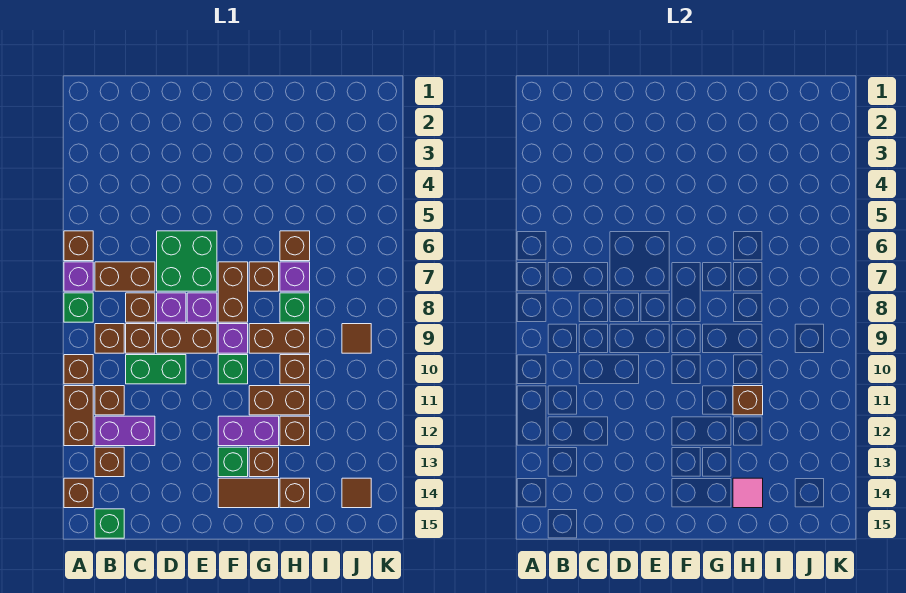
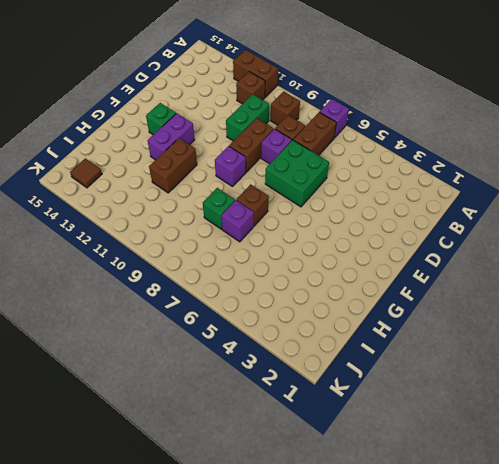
none -> brown 1x1 brick [64,231,93,261]
none -> green 1x1 brick [64,293,93,322]
none -> brown 1x1 brick [64,355,93,384]
none -> brown 1x1 brick [64,478,93,508]

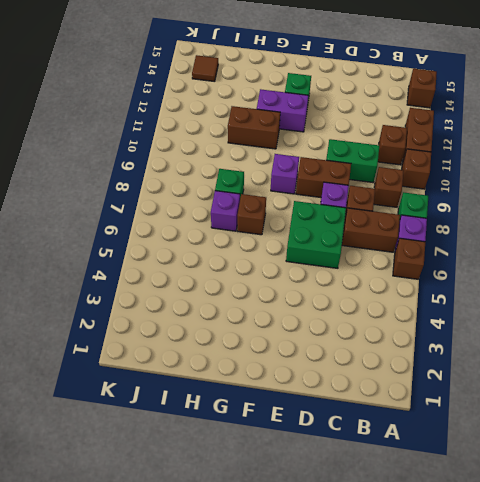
none -> purple 1x2 brick [95,416,155,446]
none -> brown 1x1 brick [95,447,124,477]
none -> green 1x1 brick [95,509,124,538]
none -> brown 1x1 brick [126,324,155,353]

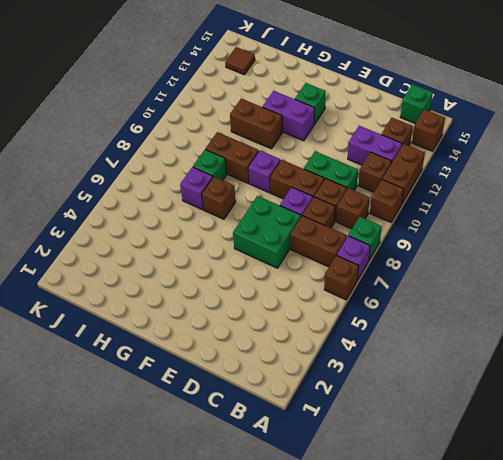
none -> purple 1x1 brick [187,293,217,322]
none -> brown 1x2 brick [218,262,248,322]
none -> green 1x1 brick [218,355,248,384]
none -> brown 1x2 tile [218,478,279,508]

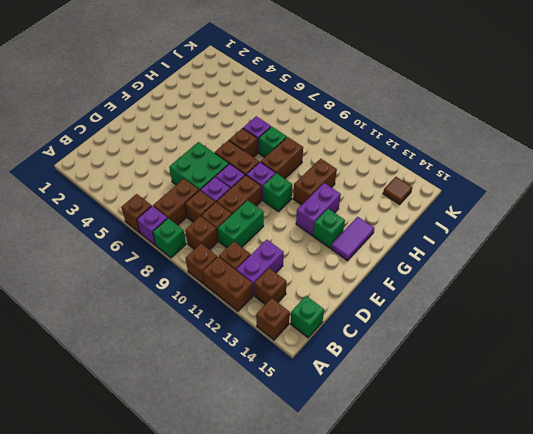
purple 1x2 tile [331,217,375,261] -> brown 1x2 tile [218,478,279,508]
none -> brown 1x1 brick [249,447,279,477]
none -> brown 1x1 brick [280,231,310,261]
none -> brown 1x1 brick [280,355,310,384]
none -> brown 1x1 brick [280,416,310,446]

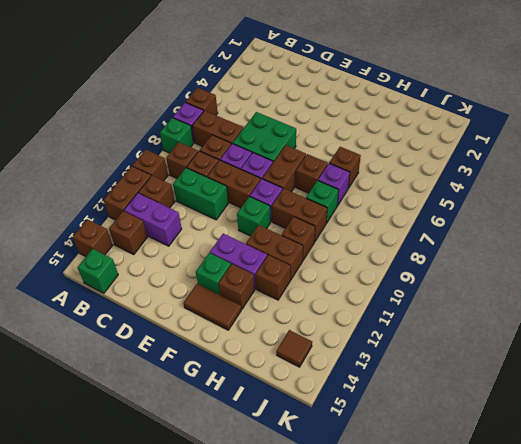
none -> brown 1x1 brick [280,478,310,508]
none -> brown 1x1 tile [342,324,371,353]
none -> brown 1x1 brick [733,386,763,415]
none -> pink 1x1 tile [733,478,763,508]

